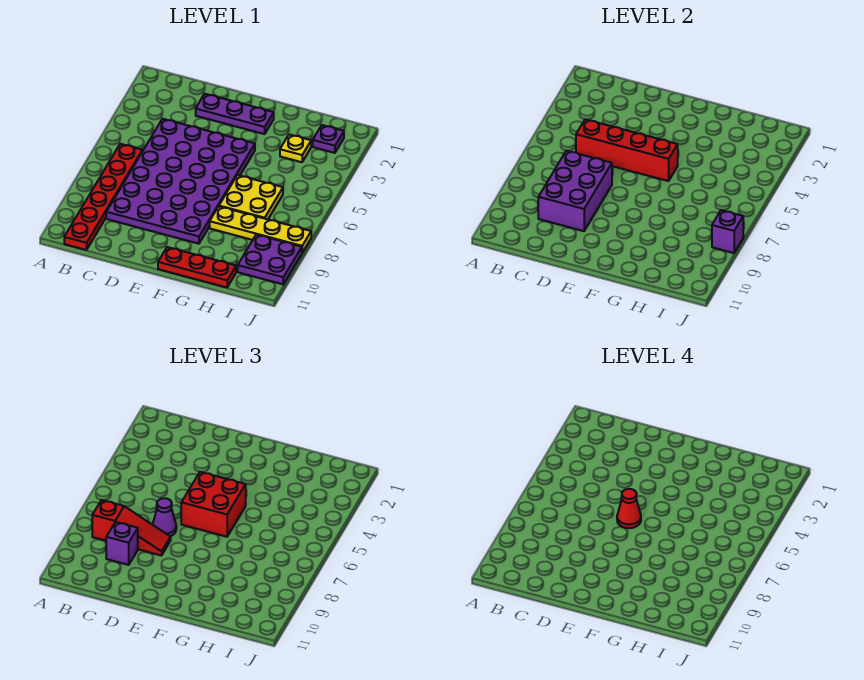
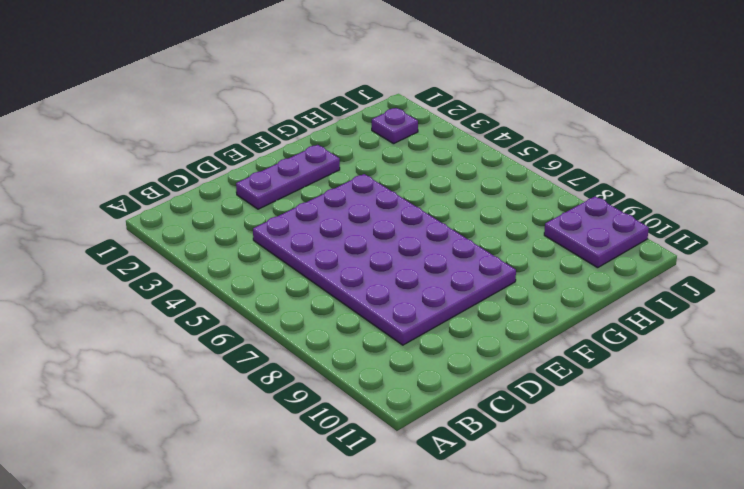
none -> red 1x6 plate [64,144,142,250]
none -> red 1x3 plate [158,247,236,287]
none -> yellow 2x2 plate [219,175,283,219]

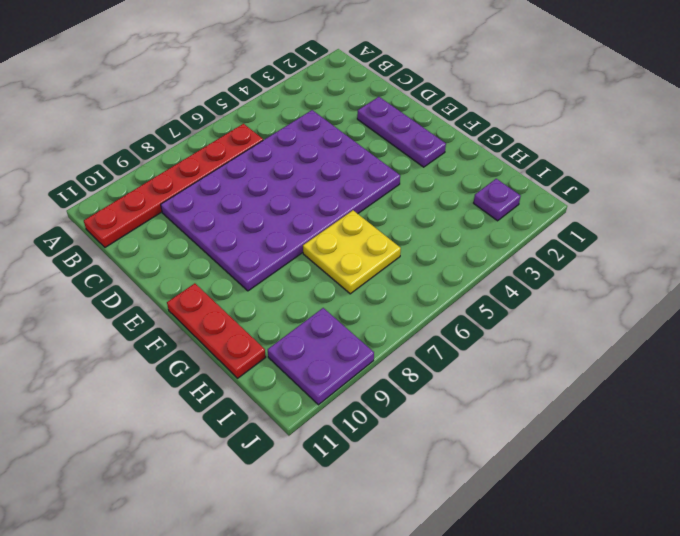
none -> yellow 1x4 plate [210,207,311,253]
none -> yellow 1x1 plate [280,134,311,162]
none -> red 1x4 brick [576,119,678,181]

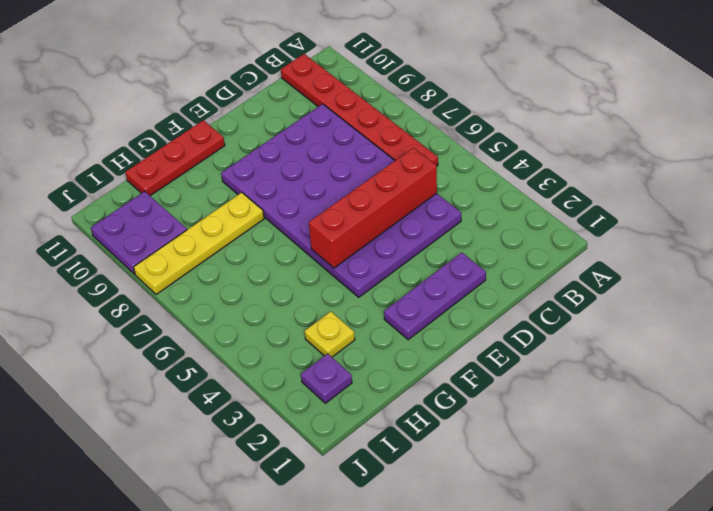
none -> yellow 2x2 plate [219,175,283,219]
none -> purple 2x3 brick [538,151,612,231]
none -> purple 1x1 brick [712,210,743,253]

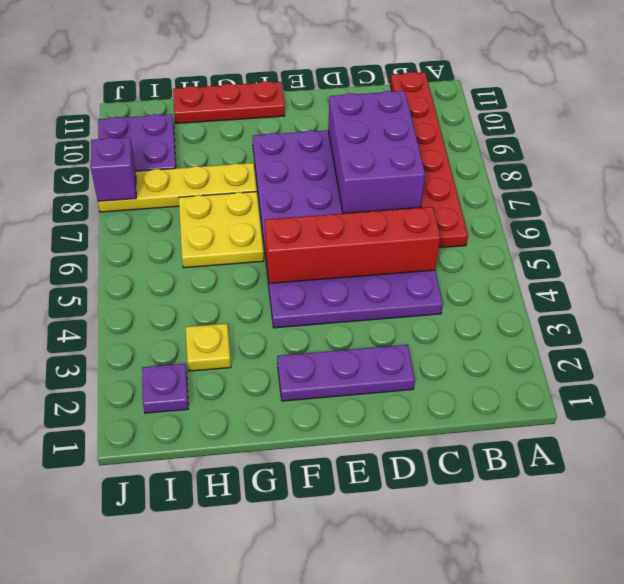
none -> red 1x3 slope [92,500,171,556]
none -> purple 1x1 brick [106,522,138,565]
none -> purple 1x1 cone [153,498,176,536]

